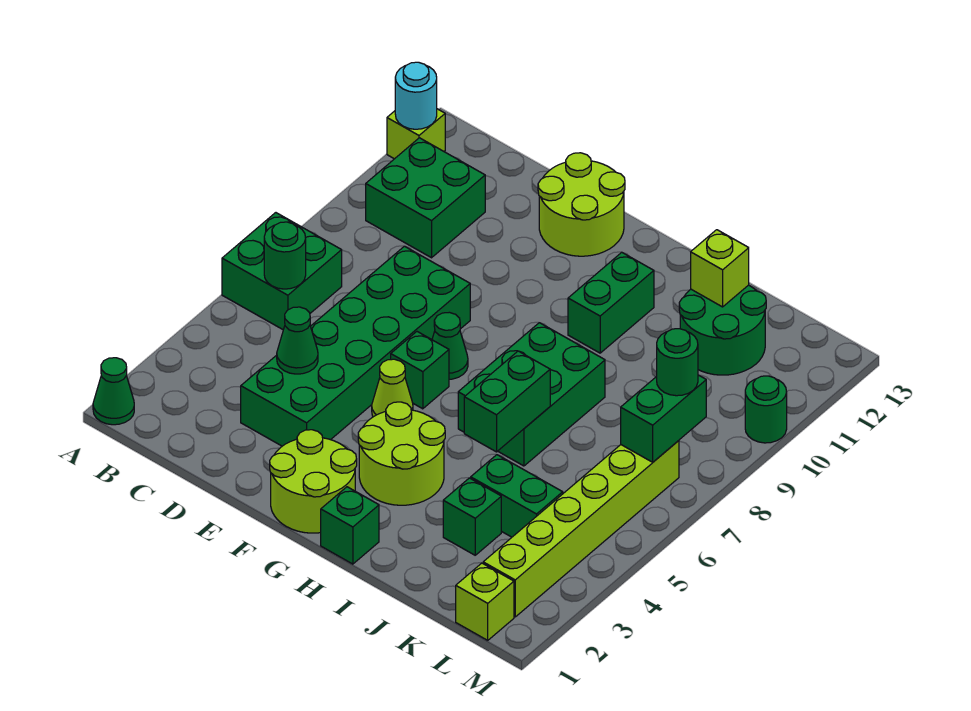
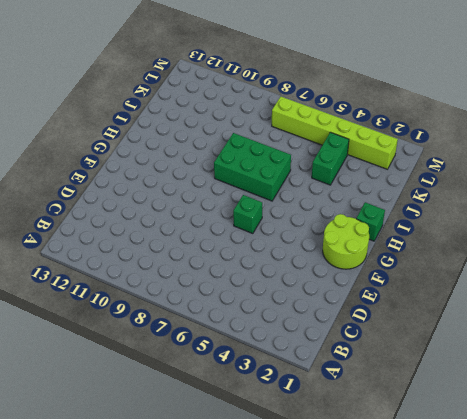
none -> green 1x1 cone [93,358,134,425]
none -> green 2x2 brick [222,213,342,330]
none -> lime 1x1 brick [387,109,445,159]

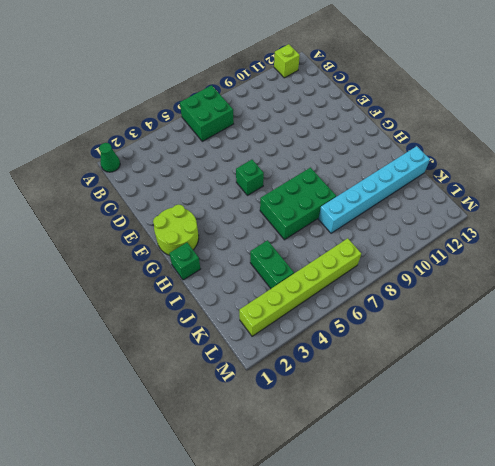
cyan 1x6 brick [319,146,430,233] -> green 2x2 round brick [679,285,766,375]
none -> green 2x2 brick [366,138,485,258]
none -> green 2x6 brick [241,246,470,446]
none -> lime 2x2 round brick [538,153,625,256]

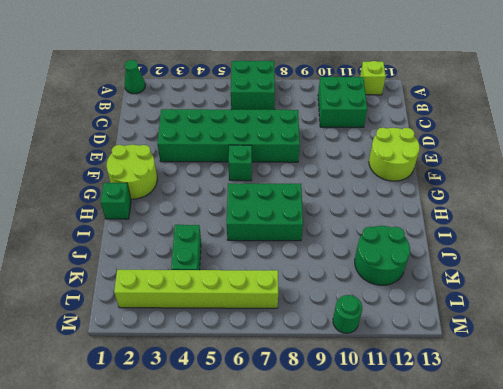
none -> lime 1x1 cone [372,359,413,417]
none -> green 1x1 cone [432,312,468,379]
none -> lime 2x2 round brick [358,402,445,505]

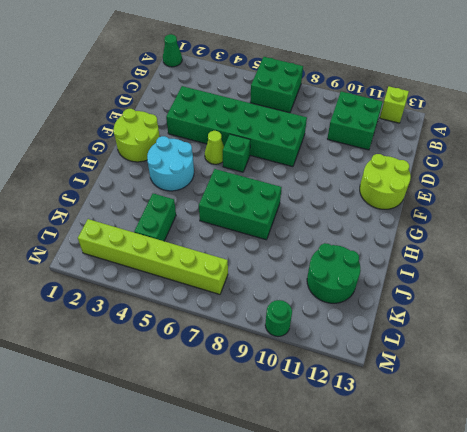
cyan 2x2 round brick [147,136,194,191] -> lime 2x2 round brick [358,402,445,505]
none -> green 1x1 cone [432,312,468,379]
none -> green 1x1 brick [321,487,379,564]
none -> green 1x2 brick [568,252,654,353]

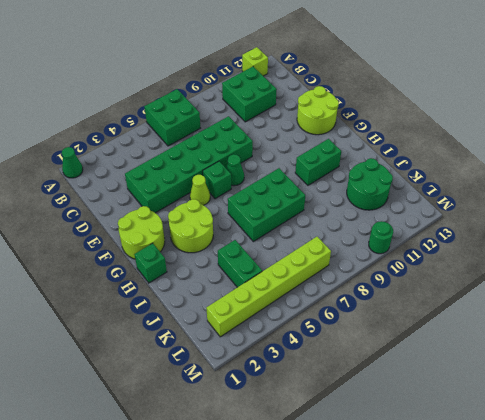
none -> green 1x1 brick [443,478,501,555]
none -> lime 1x1 brick [456,563,514,640]
none -> cyan 1x1 round brick [395,62,437,129]

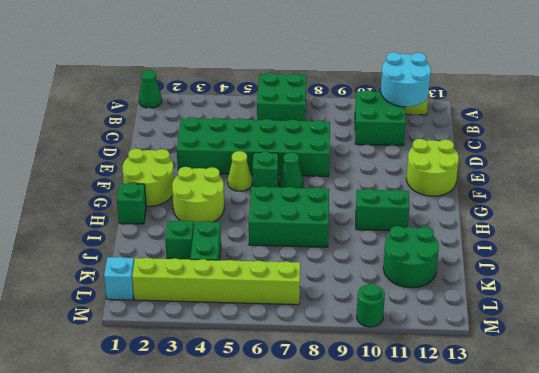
cyan 2x2 round brick [381,52,431,107] -> cyan 1x1 round brick [395,62,437,129]
cyan 1x1 brick [104,257,134,300] -> lime 1x1 brick [456,563,514,640]
none -> green 1x1 round brick [264,222,306,289]
none -> green 1x1 cone [277,307,318,374]
none -> green 1x2 brick [464,351,550,452]

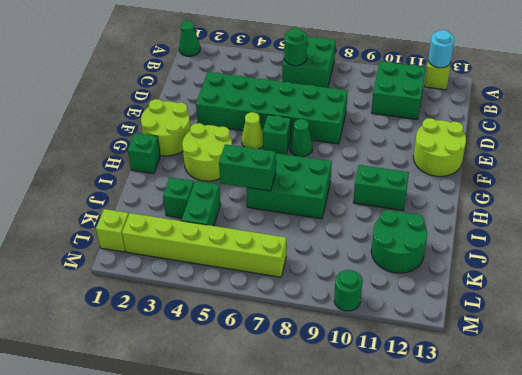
none -> green 1x1 cone [277,307,318,374]
none -> lime 1x1 brick [691,230,749,307]
none -> green 1x2 brick [621,375,706,462]

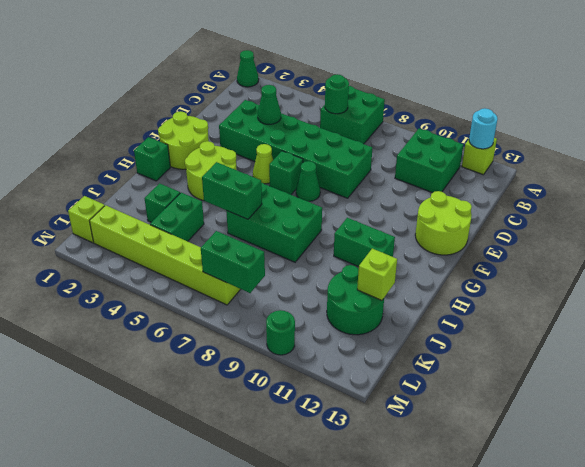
none -> green 1x1 round brick [657,329,698,396]

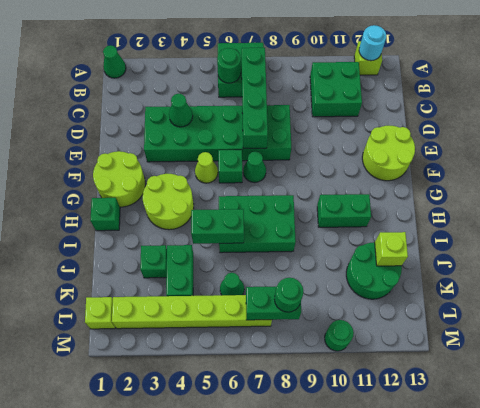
green 1x4 brick [242,48,268,149] -> none
green 1x1 cone [220,273,244,295] -> none

